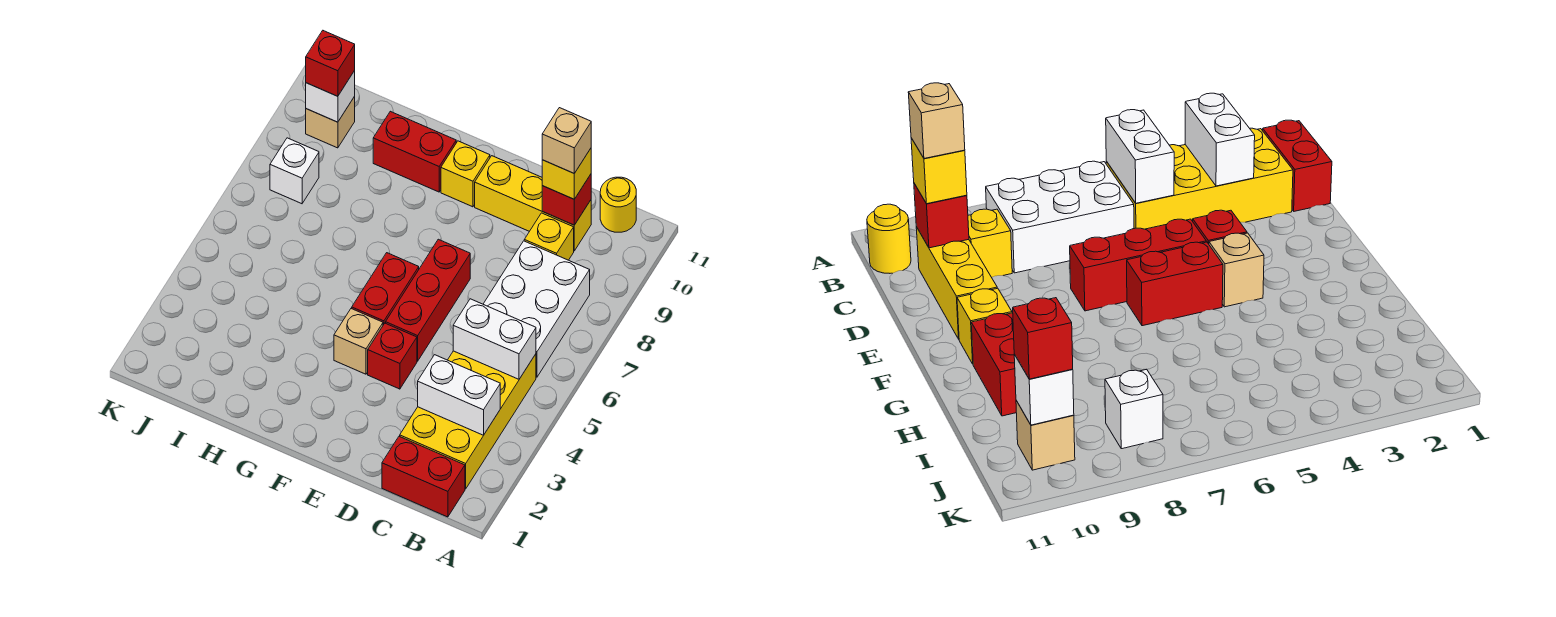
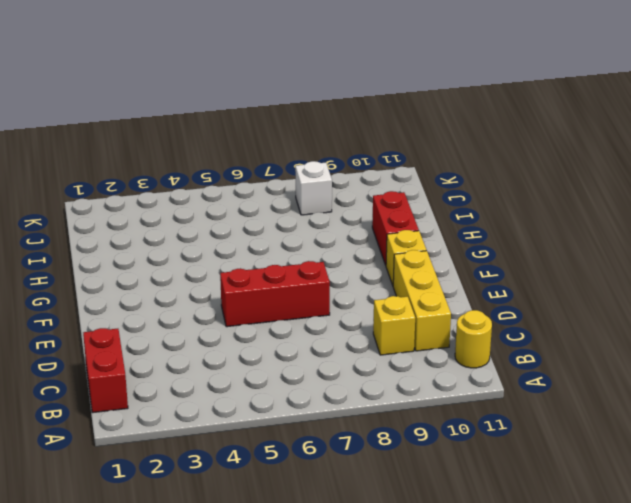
none -> yellow 2x4 brick [400,351,536,489]
none -> white 2x3 brick [483,241,590,377]
none -> red 1x1 brick [368,323,417,389]

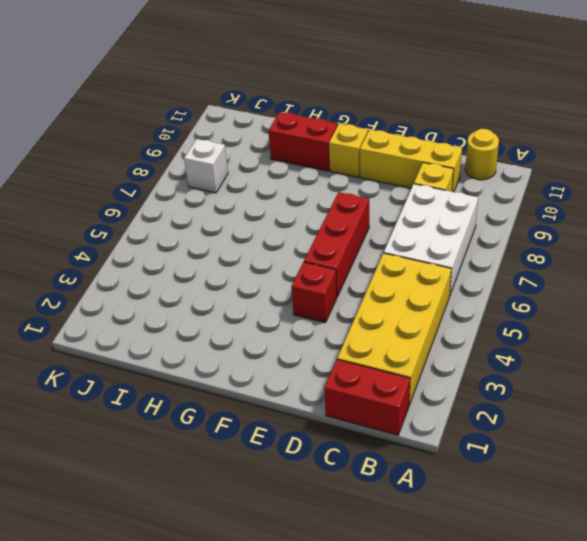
none -> tan 1x1 brick [334,308,383,374]
none -> red 1x2 brick [352,253,419,325]
none -> tan 1x1 brick [306,97,355,148]

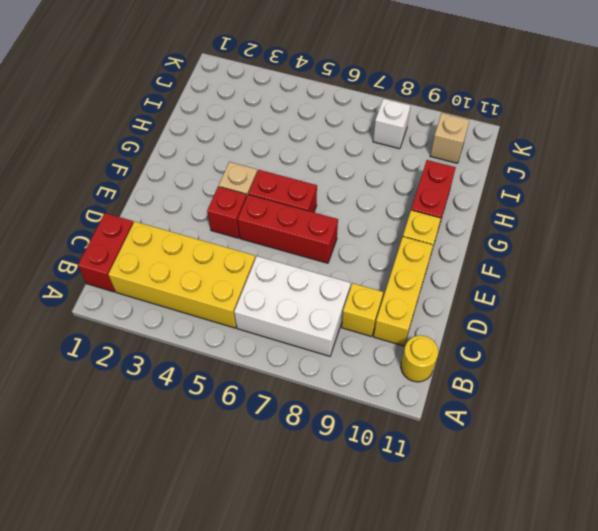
none -> white 1x2 brick [418,355,500,435]
none -> white 1x2 brick [453,299,536,379]
none -> red 1x1 brick [542,174,591,225]

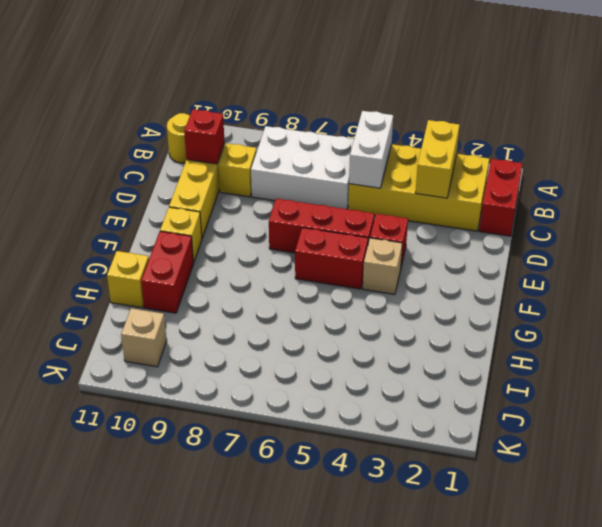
yellow 1x2 brick [416,120,460,198] -> white 1x2 brick [418,355,500,435]
yellow 1x1 brick [107,251,149,308] -> yellow 1x1 brick moved to [542,149,591,199]
none -> white 1x1 brick [270,138,319,204]
none -> white 1x1 brick [306,71,355,122]
none -> red 1x1 brick [306,31,355,96]

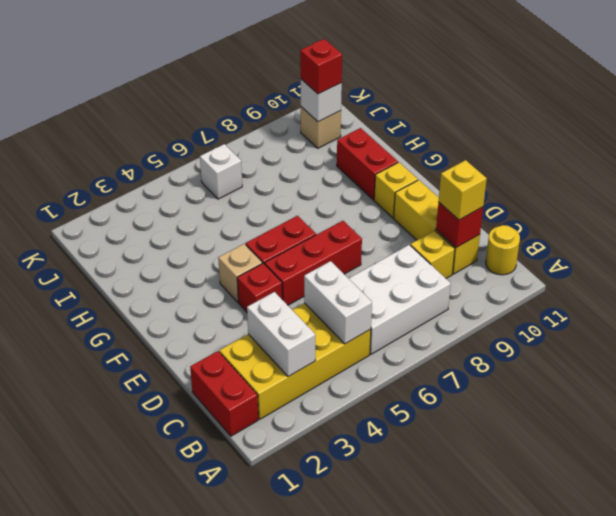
white 1x1 brick [200,144,242,199] -> white 1x1 brick moved to [270,138,319,204]
none -> tan 1x1 brick [542,108,591,173]

